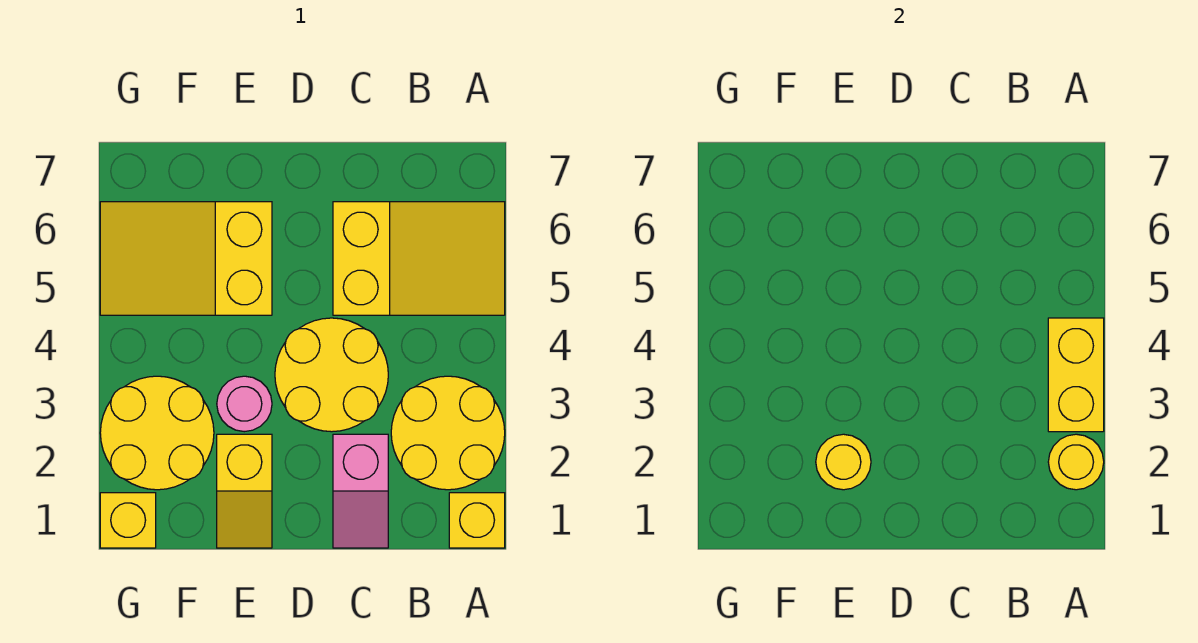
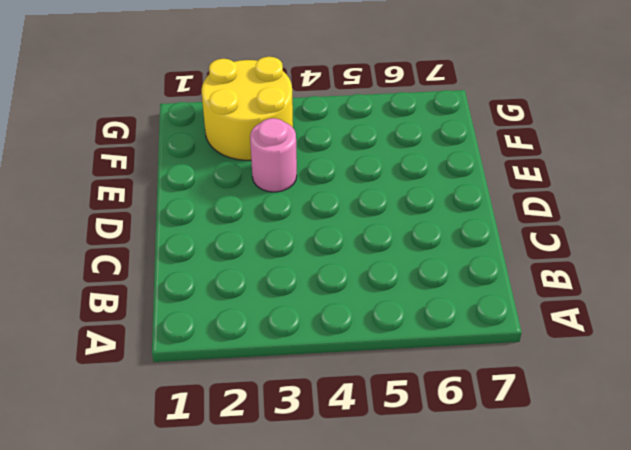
none -> yellow 1x1 brick [449,493,505,548]
none -> yellow 2x2 round brick [391,376,505,490]
none -> yellow 2x3 slope [333,202,505,315]

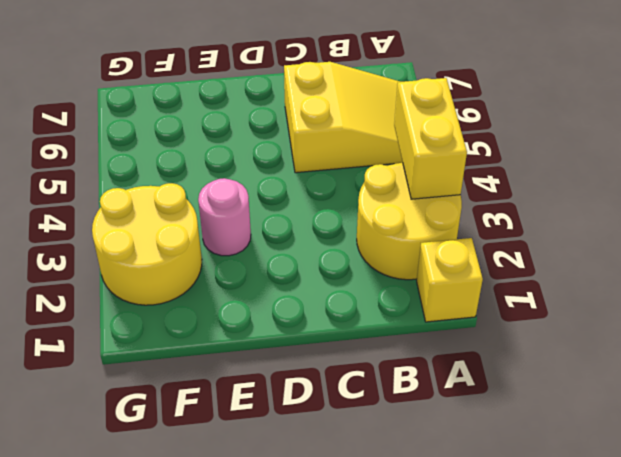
none -> pink 1x2 slope [333,434,388,548]
none -> yellow 2x2 round brick [275,318,388,432]
none -> yellow 1x2 slope [217,434,272,548]

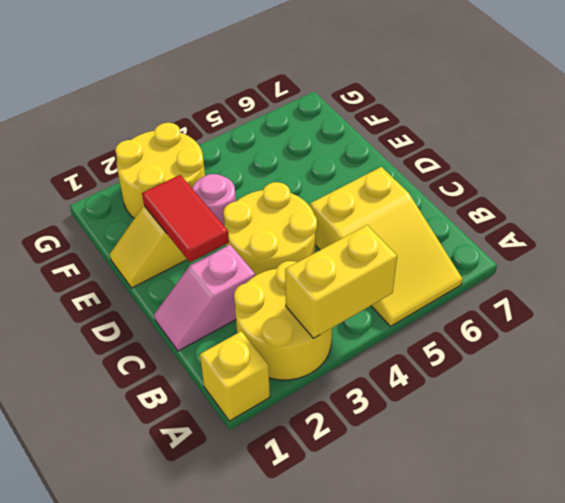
red 1x2 tile [142,175,229,262] -> yellow 1x1 round brick [816,434,871,490]
none -> yellow 2x3 slope [100,202,272,315]
none -> yellow 1x1 brick [100,493,156,548]
none -> yellow 1x1 round brick [1048,434,1104,490]

